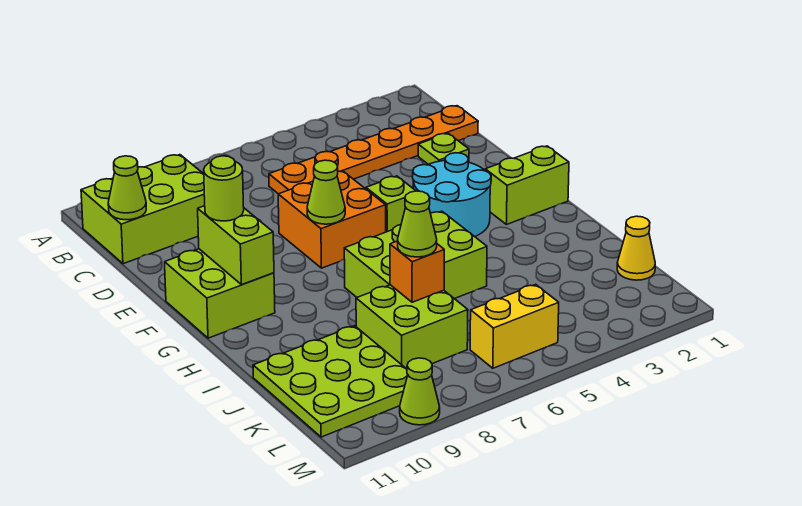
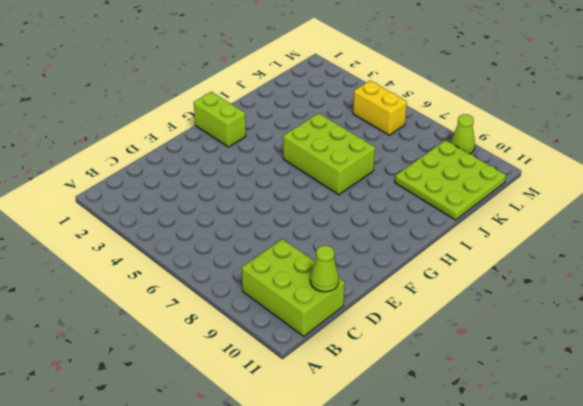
none -> orange 1x6 plate [269,106,478,194]
none -> lime 1x1 plate [418,133,469,164]
none -> orange 2x2 brick [278,171,386,268]

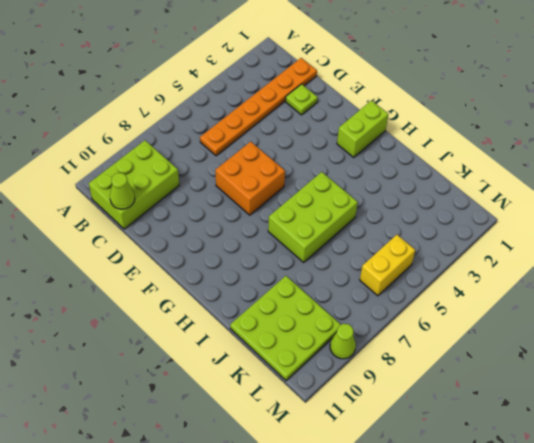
none -> cyan 2x2 round brick [413,153,491,237]
none -> lime 1x1 brick [366,176,416,232]
none -> lime 2x2 brick [165,249,275,338]

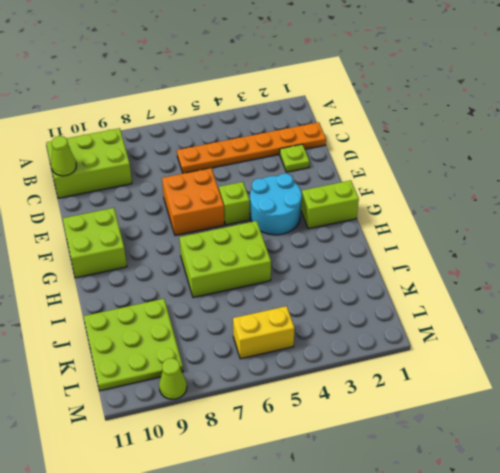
none -> lime 2x2 brick [356,285,468,369]
none -> yellow 1x1 cone [617,216,655,280]
none -> lime 1x1 cone [307,160,345,224]

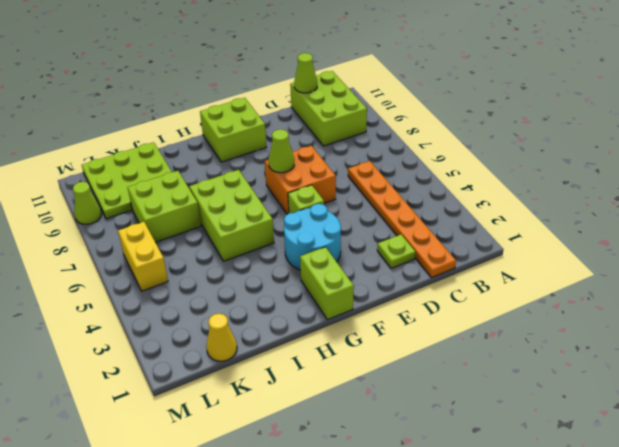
none -> lime 1x2 brick [198,206,274,285]
none -> orange 1x1 brick [390,241,444,302]
none -> lime 1x1 round brick [204,156,244,221]

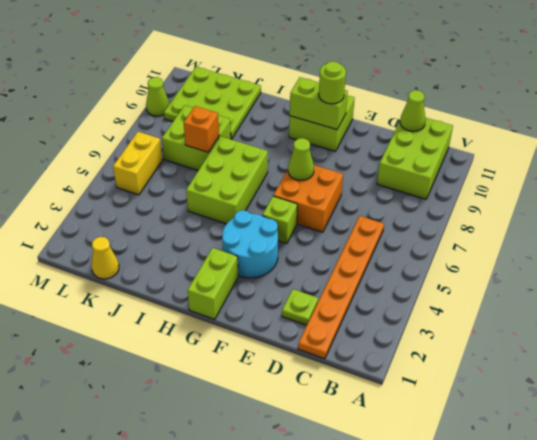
none -> lime 1x1 cone [398,191,437,257]

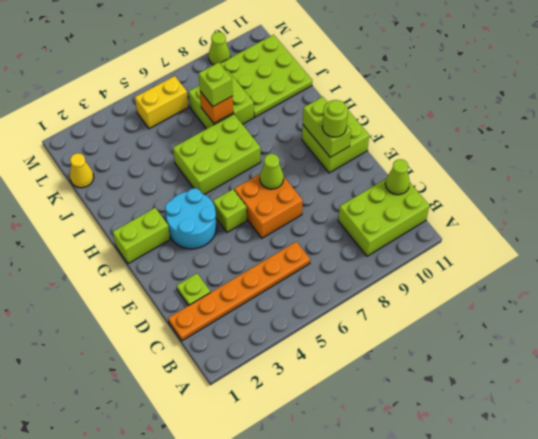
lime 1x1 brick [199,62,233,106] -> lime 1x1 cone [398,191,437,257]

